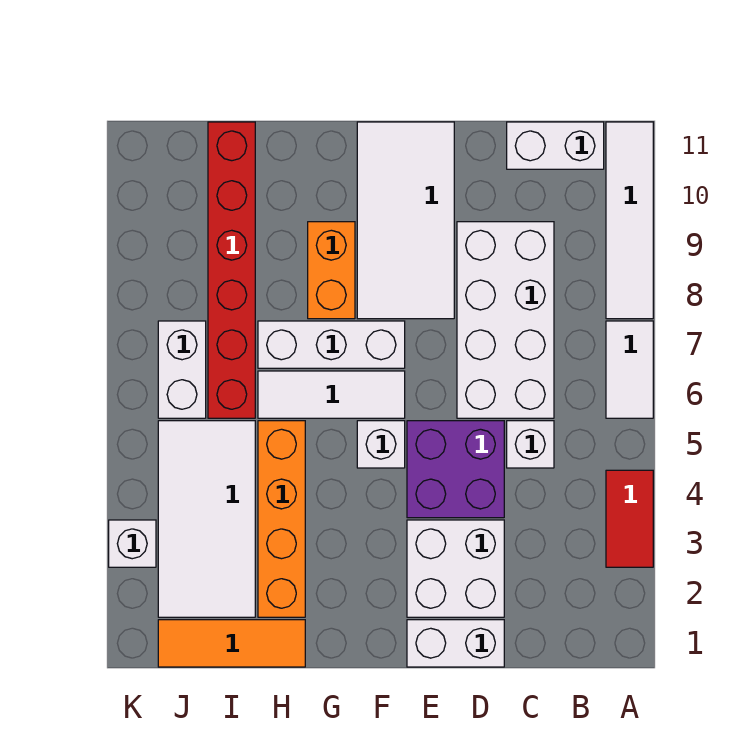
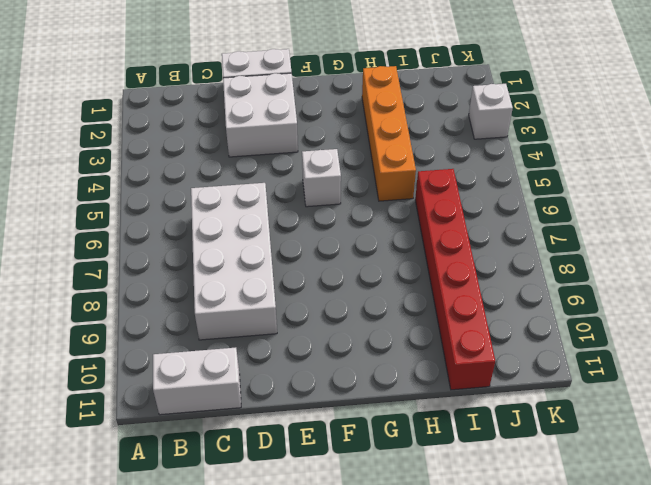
none -> red 1x2 tile [606,470,653,567]
none -> white 1x2 tile [606,321,653,418]
none -> white 1x4 tile [606,122,653,319]

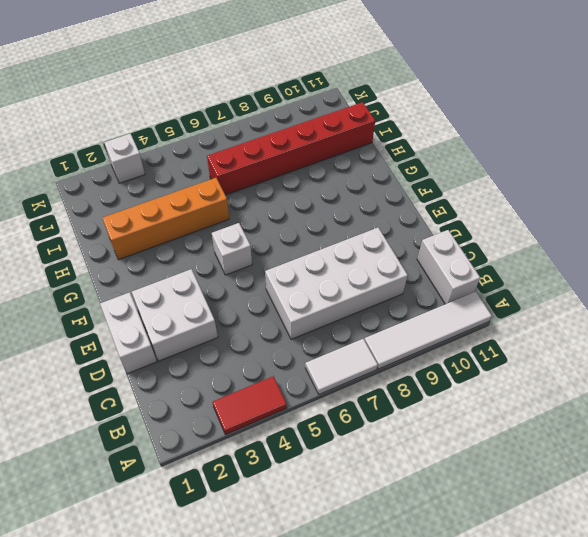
none -> white 1x1 brick [507,421,554,468]
none -> purple 2x2 brick [407,421,504,518]
none -> white 2x4 tile [357,122,454,319]

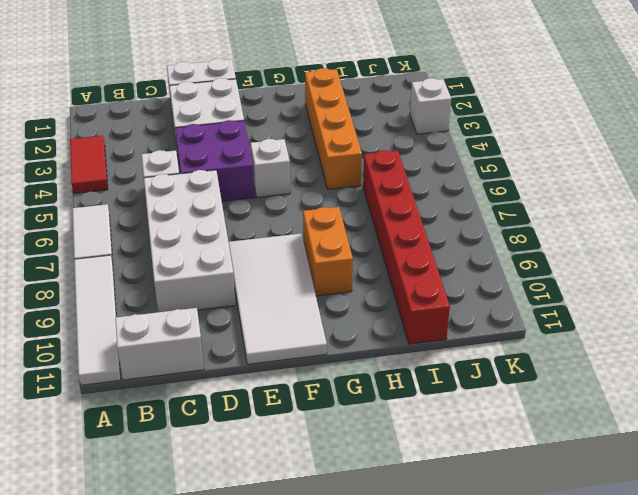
none -> white 1x3 tile [258,371,405,418]
none -> white 1x3 brick [258,321,405,368]
none -> orange 1x3 tile [158,620,305,667]

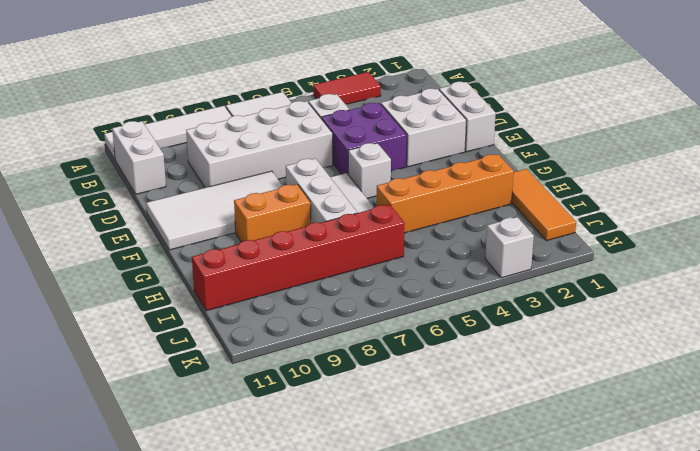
none -> white 2x4 tile [158,421,255,617]
none -> white 1x2 brick [158,321,206,418]

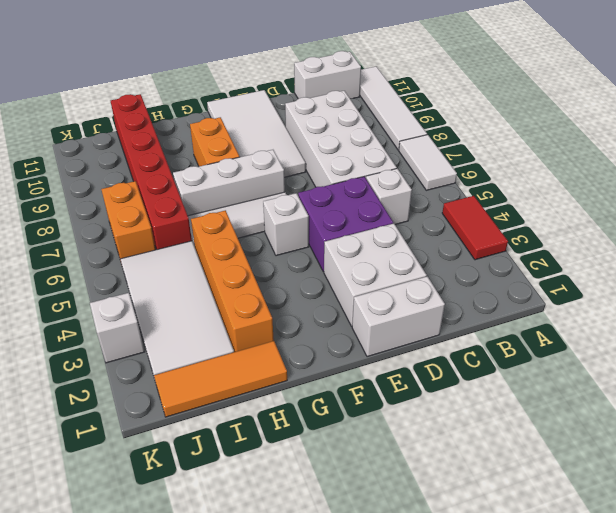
orange 1x2 brick [101,181,156,260] -> white 1x2 brick [158,321,206,418]

